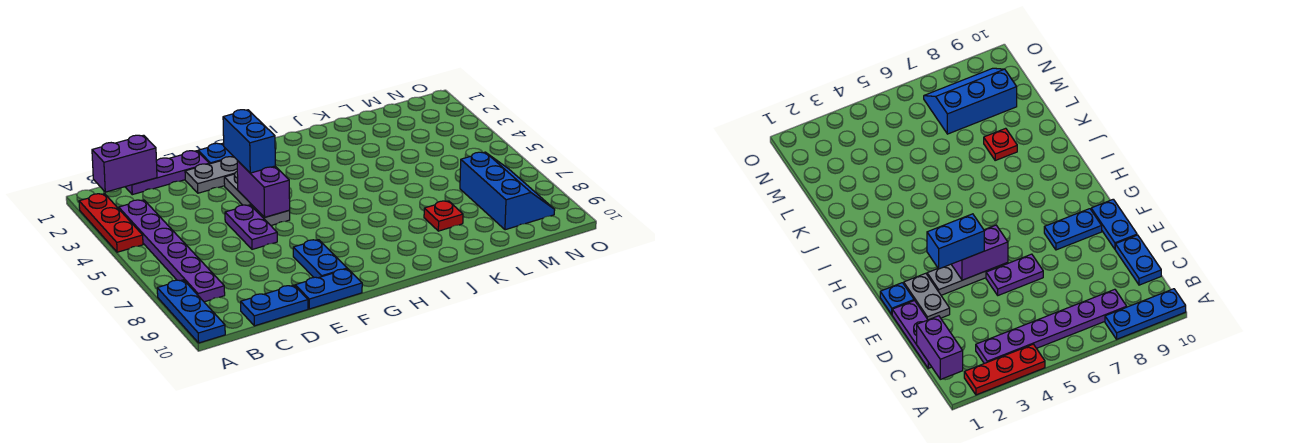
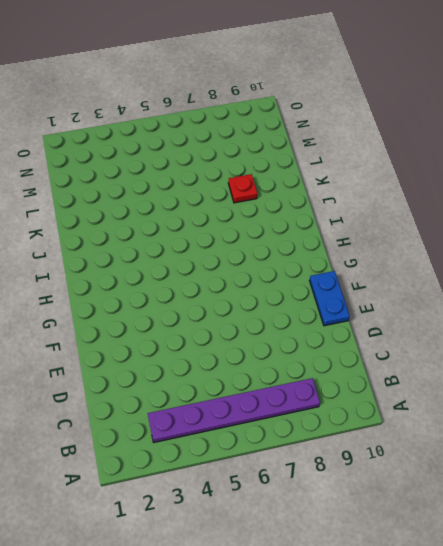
none -> red 1x3 plate [79,194,143,252]
none -> blue 1x3 plate [157,280,225,343]
none -> purple 1x3 plate [126,151,209,195]

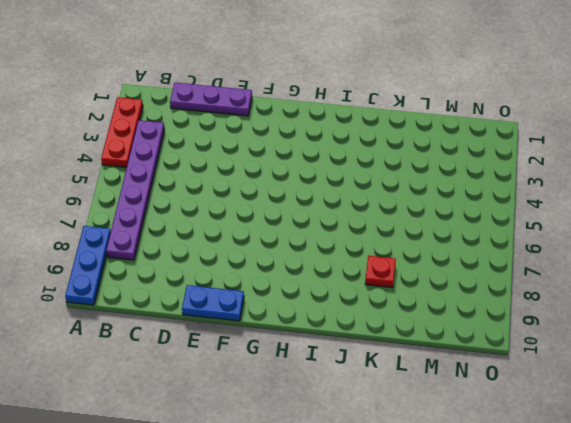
none -> blue 1x2 plate [241,285,308,326]
none -> grey 1x2 plate [185,157,237,193]
none -> purple 1x2 plate [225,205,277,249]

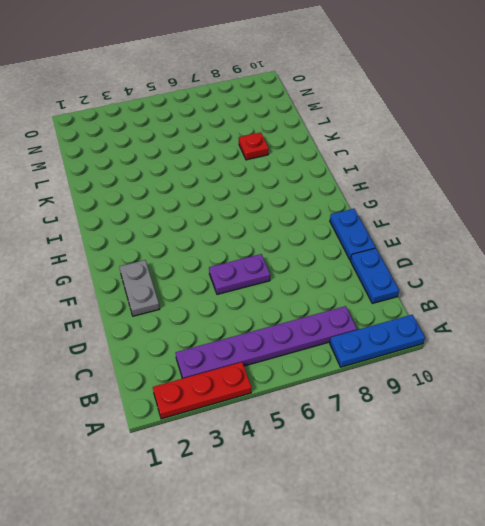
none -> purple 1x3 plate [126,151,209,195]
none -> blue 1x1 plate [198,143,234,164]
none -> grey 1x3 plate [224,172,290,225]

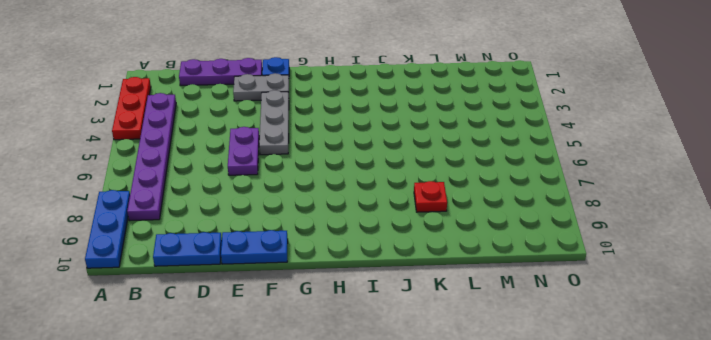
none -> blue 1x2 plate [293,240,347,278]
none -> blue 2x3 slope [460,152,555,230]
none -> purple 1x2 brick [92,135,157,192]

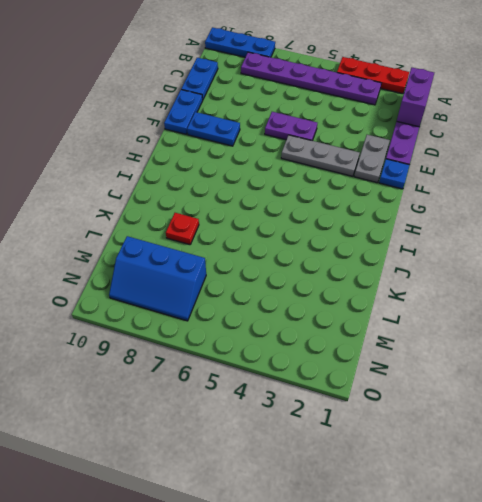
none -> purple 1x2 brick [237,161,290,217]
none -> blue 1x2 brick [223,110,275,173]

